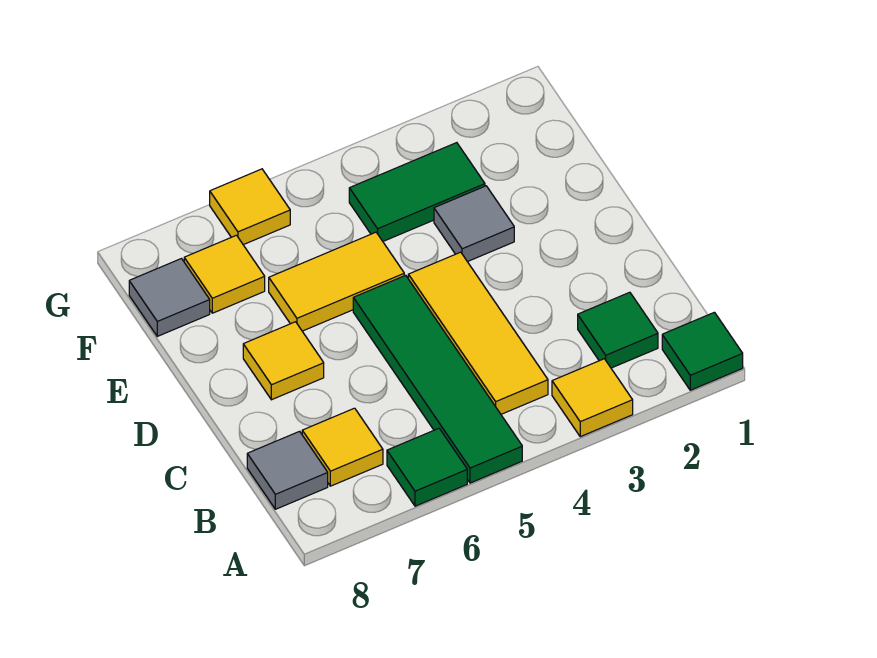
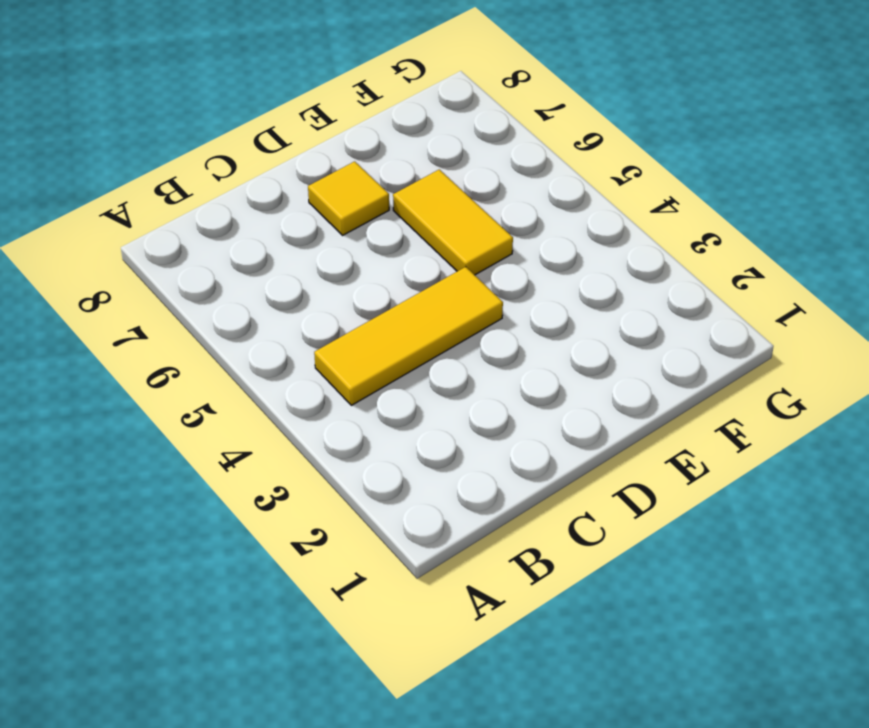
none -> green 1x1 tile [662,312,743,390]
none -> yellow 1x1 tile [552,359,633,437]
none -> green 1x4 tile [353,275,522,483]

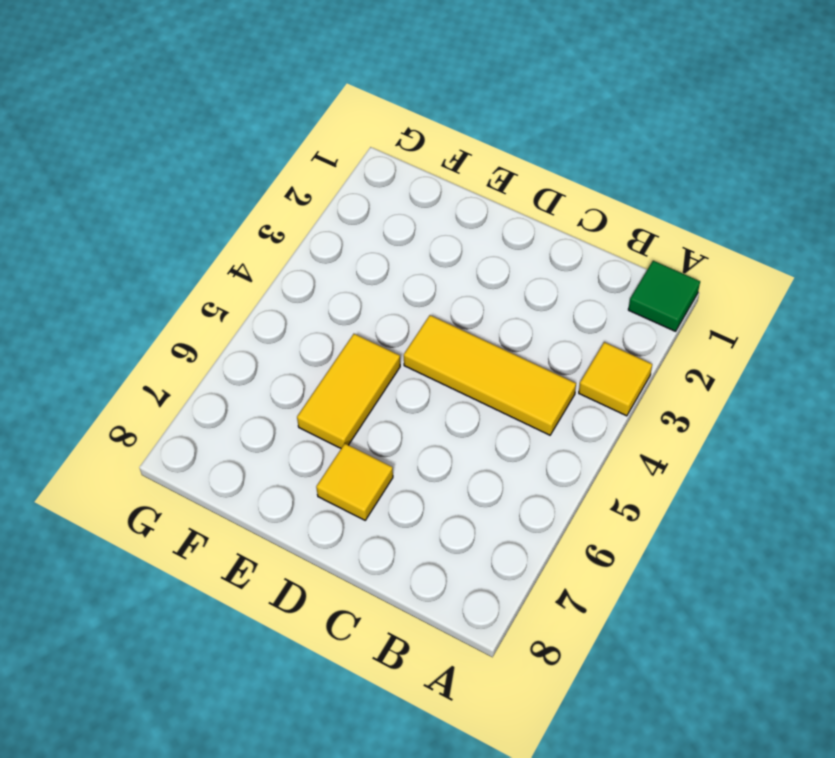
none -> green 1x4 tile [353,275,522,483]
none -> green 1x1 tile [387,428,467,506]
none -> green 1x1 tile [578,292,658,368]

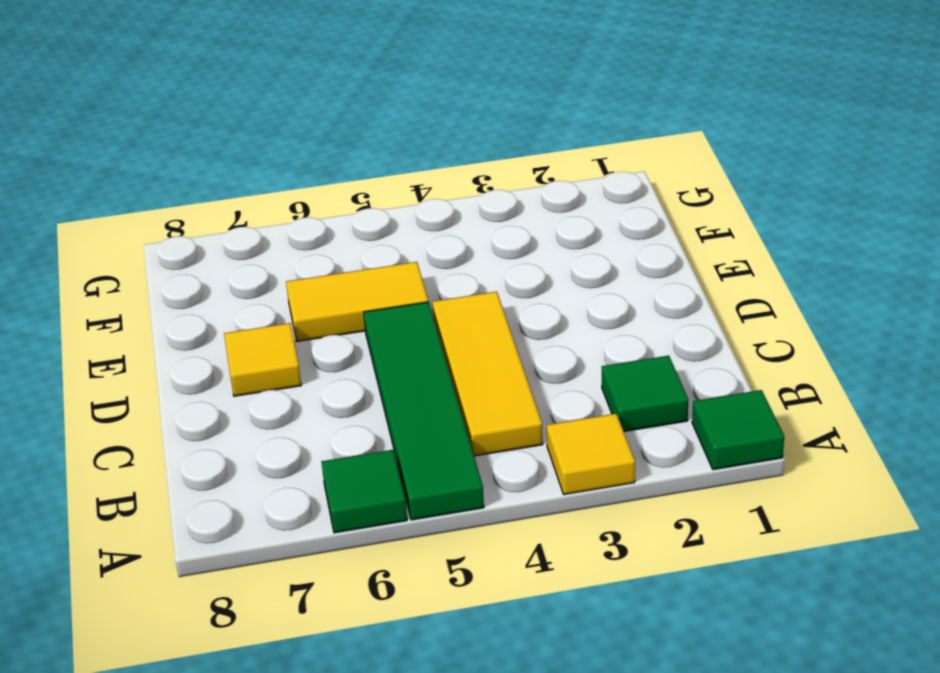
none -> yellow 1x1 tile [302,408,383,486]
none -> grey 1x1 tile [247,431,328,509]
none -> grey 1x1 tile [434,186,514,262]

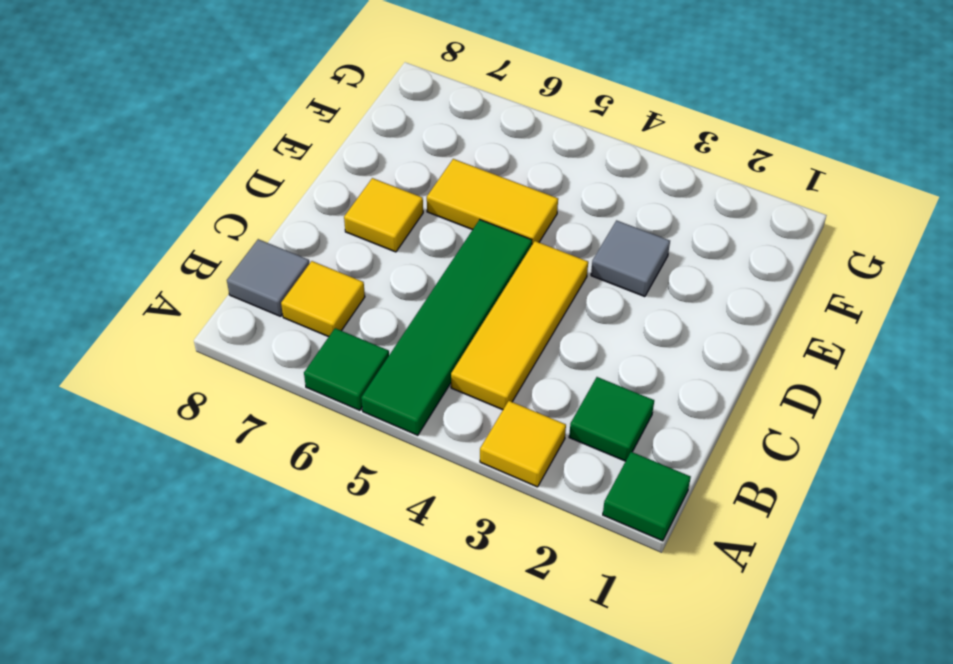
none -> green 1x2 tile [349,143,485,241]
none -> yellow 1x1 tile [184,235,265,313]
none -> grey 1x1 tile [129,259,210,336]

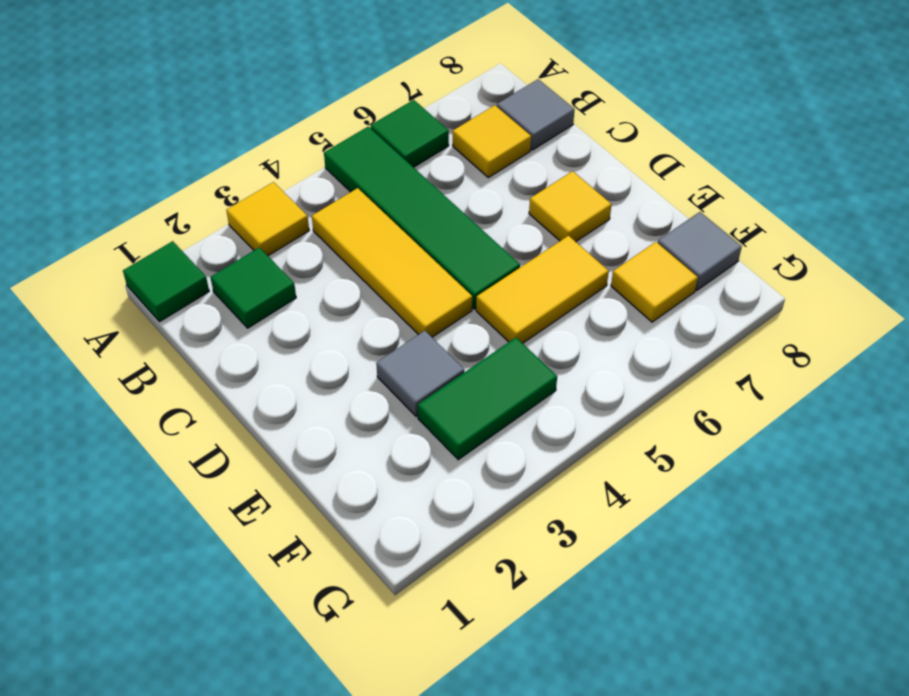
none -> yellow 1x1 tile [210,169,290,245]

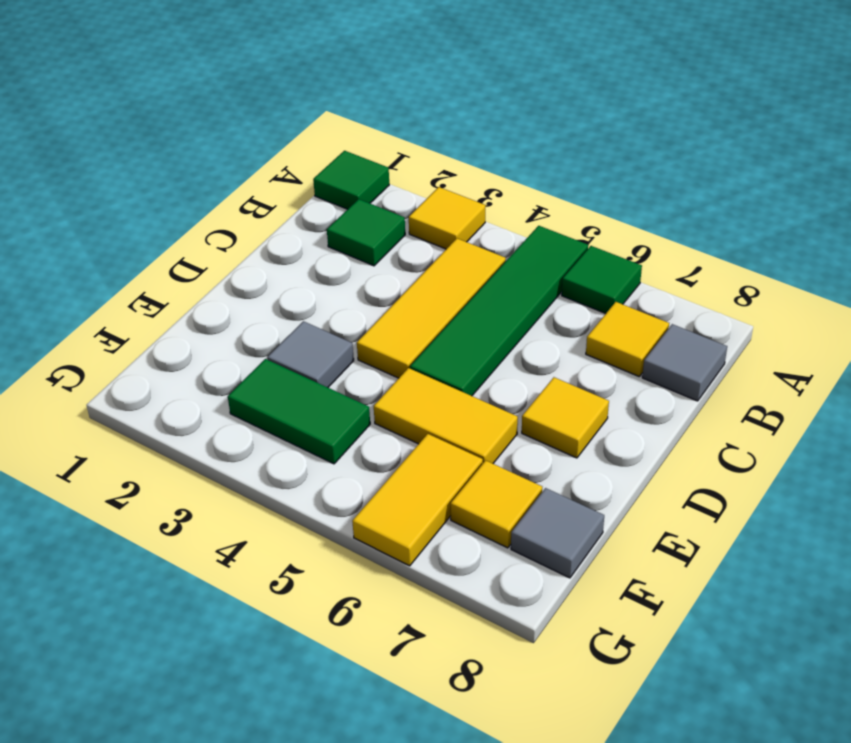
yellow 1x2 tile [352,434,483,566] -> yellow 1x1 tile [210,169,290,245]

